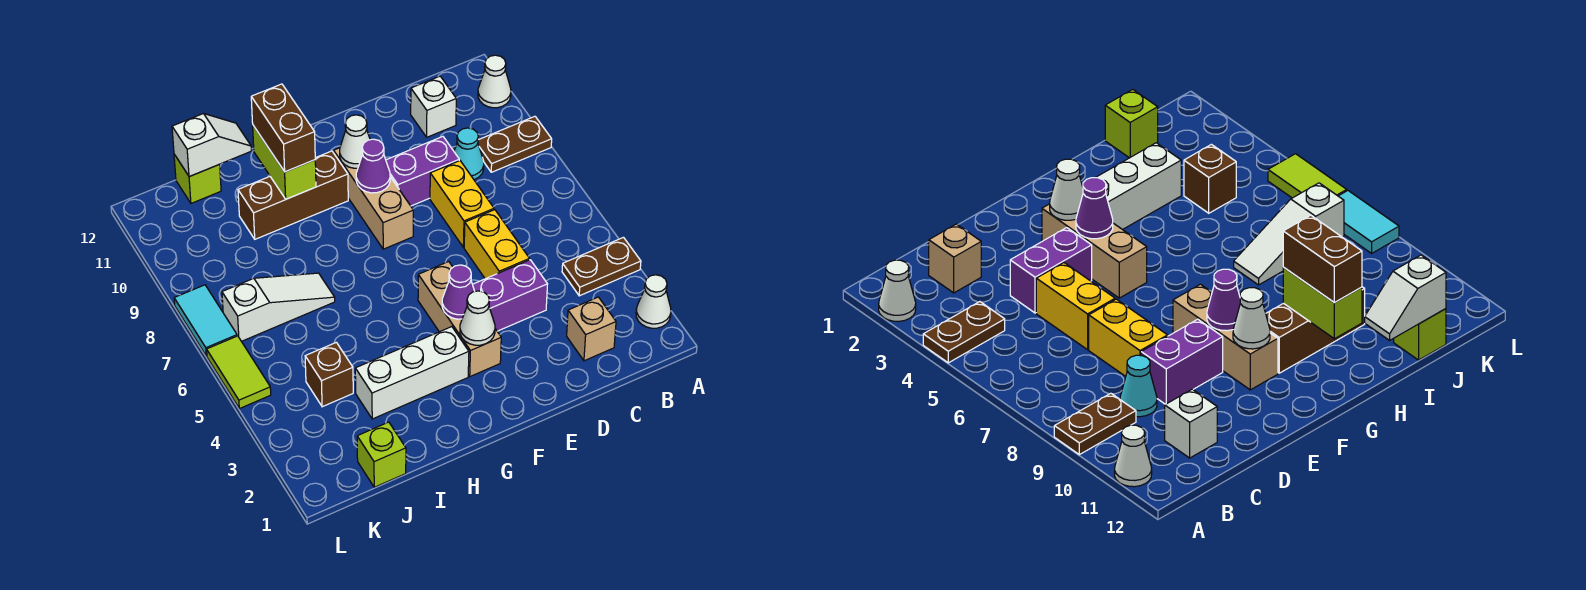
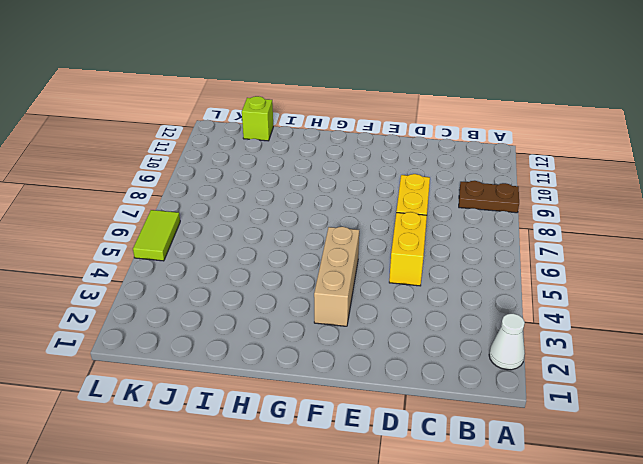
none -> brown 1x2 plate [562,237,641,296]
none -> white 1x1 cone [478,55,511,108]
none -> tan 1x1 brick [567,297,616,361]

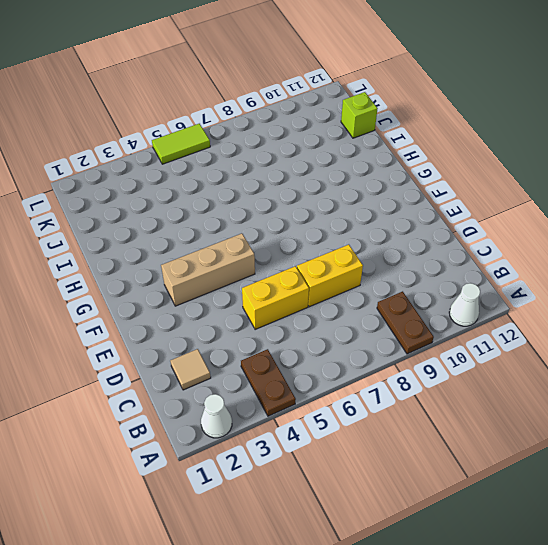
tan 1x1 tile [170,349,211,390] -> tan 1x1 brick [567,297,616,361]
none -> cyan 1x1 cone [454,128,484,179]
none -> white 1x1 brick [411,76,456,137]
none -> purple 1x2 brick [472,260,548,331]

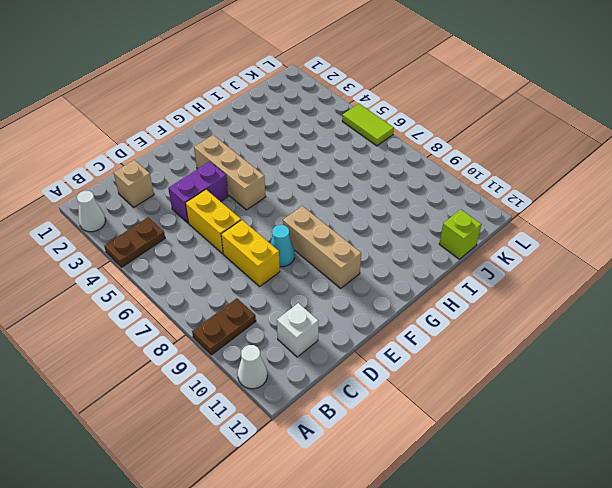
cyan 1x1 cone [271,225,295,267] -> cyan 1x1 cone moved to [454,128,484,179]
none -> purple 1x2 brick [386,137,459,206]
none -> white 1x3 brick [355,327,469,419]
none -> brown 1x3 brick [238,151,348,239]

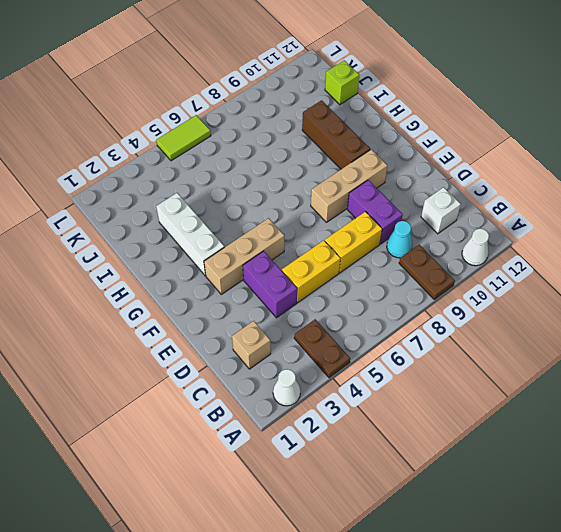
none -> white 1x3 slope [222,273,335,341]
none -> lime 1x1 brick [357,422,406,487]
none -> brown 1x1 brick [305,342,353,407]

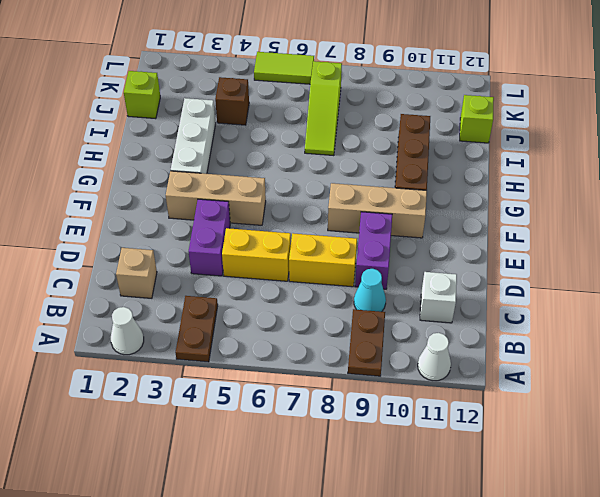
lime 1x3 slope [305,61,342,156] -> white 1x3 slope [222,273,335,341]
none -> cyan 1x2 tile [174,285,237,356]
none -> white 1x1 cone [460,291,495,345]
none -> purple 1x1 cone [442,265,475,319]

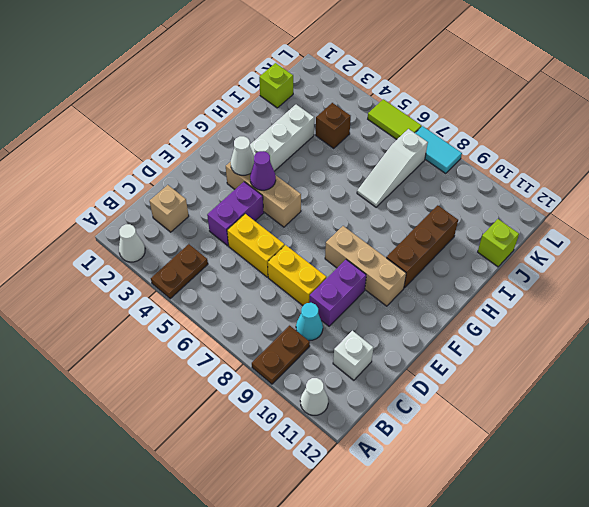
none -> purple 1x1 cone [356,139,390,193]
none -> white 1x1 cone [340,115,370,168]
none -> lime 1x2 brick [253,126,316,199]

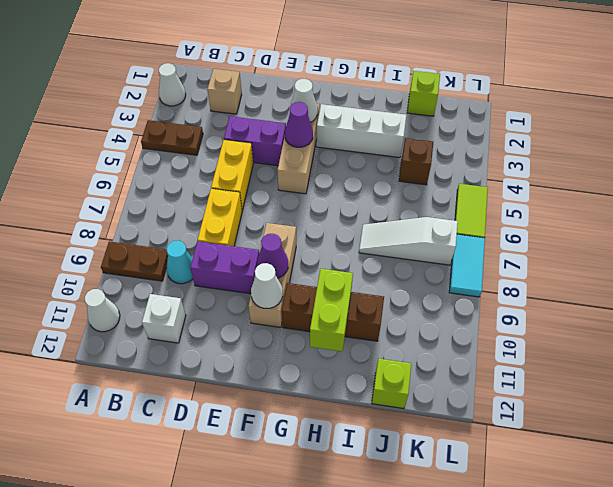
none -> white 1x2 slope [172,114,252,177]
none -> brown 1x2 brick [251,84,315,172]

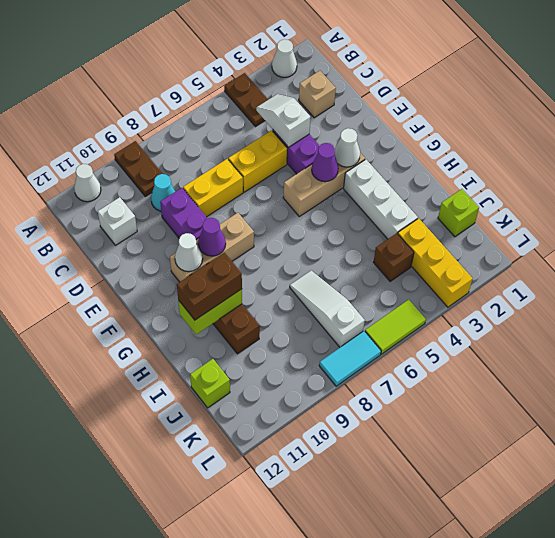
white 1x2 slope [256,94,311,147] -> white 1x2 slope moved to [172,114,252,177]
yellow 1x3 brick [398,218,473,307] -> none

